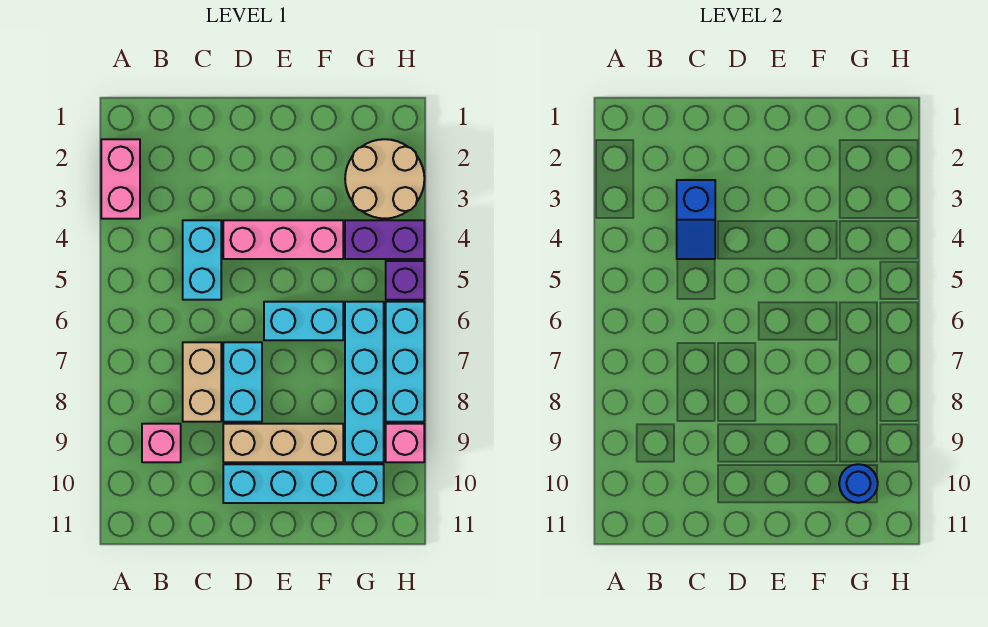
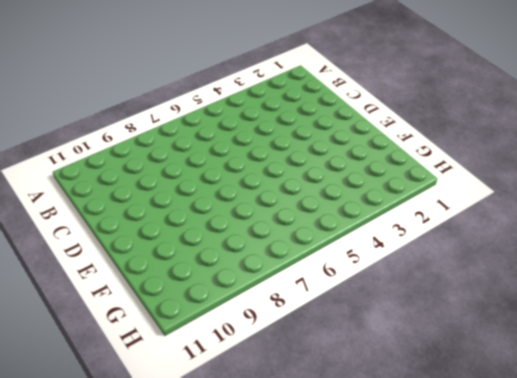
none -> pink 1x2 brick [101,139,140,219]
none -> pink 1x1 brick [142,424,181,462]
none -> cyan 1x2 brick [183,220,221,300]

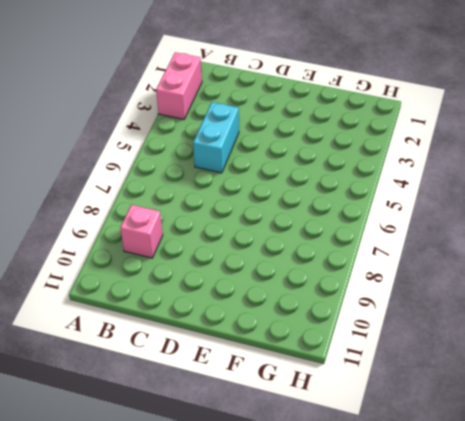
none -> tan 1x2 brick [183,342,221,422]
none -> pink 1x3 brick [223,220,343,259]
none -> cyan 1x2 brick [223,342,262,422]

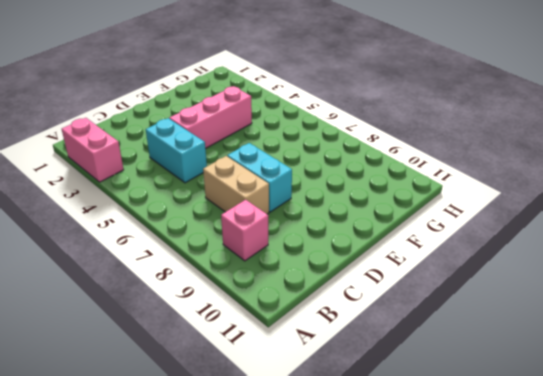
none -> tan 1x3 brick [223,424,343,462]
none -> cyan 1x4 brick [223,464,384,503]
none -> cyan 1x2 brick [264,302,343,340]

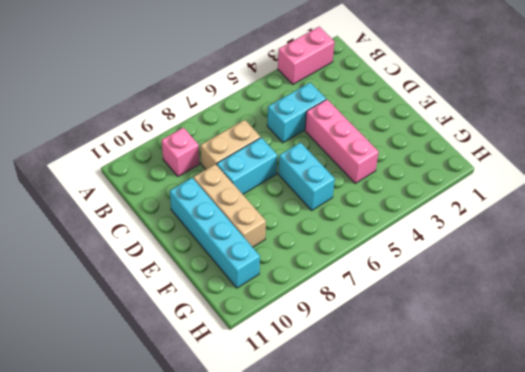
none -> tan 2x2 round brick [345,139,424,219]
none -> purple 1x2 brick [345,220,424,259]
none -> cyan 1x4 brick [345,302,384,462]

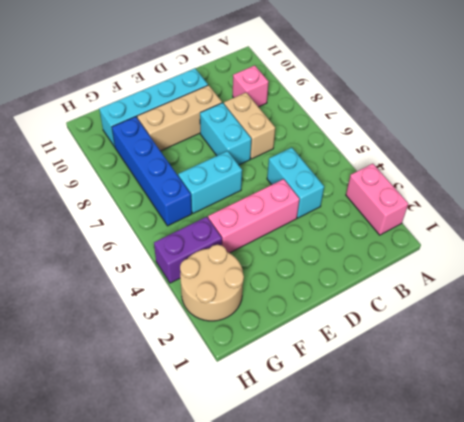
blue 1x4 brick [112,117,192,226] -> cyan 1x4 brick [345,302,384,462]
none -> purple 1x1 brick [386,261,424,300]
none -> cyan 1x3 brick [386,302,424,422]
none -> pink 1x1 brick [386,424,424,462]

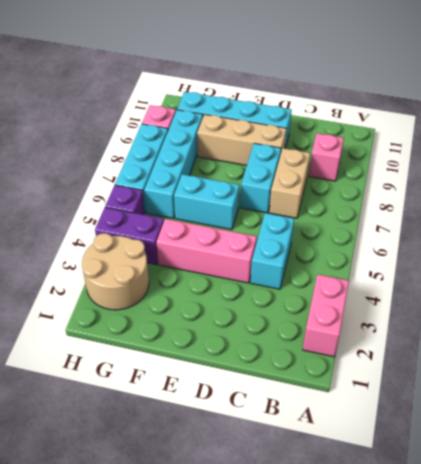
none -> blue 1x2 slope [677,180,715,259]
none -> blue 1x1 round brick [839,464,878,503]

